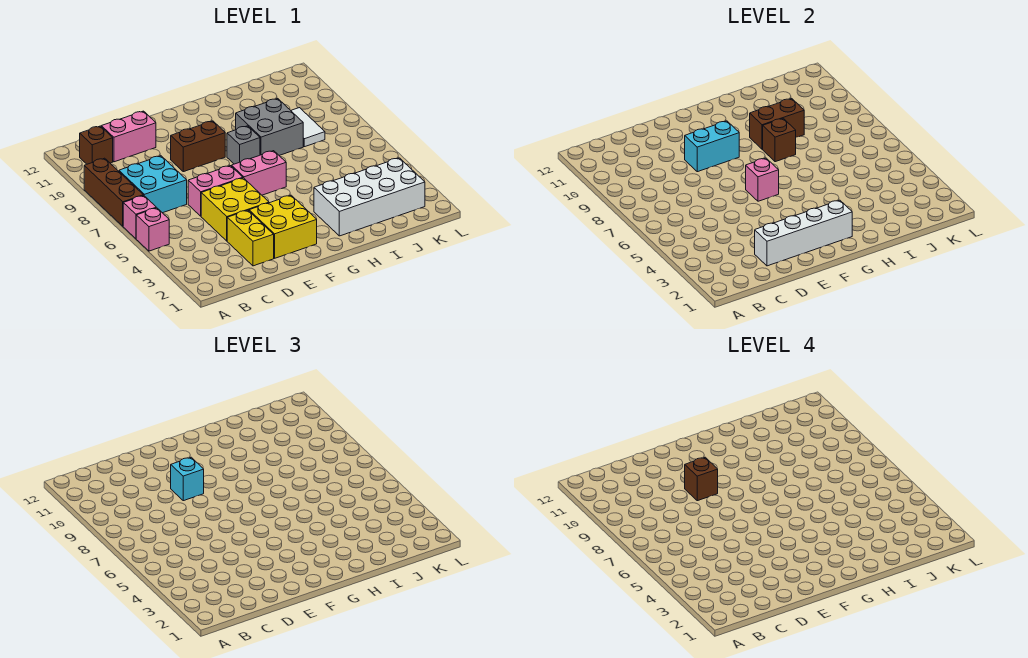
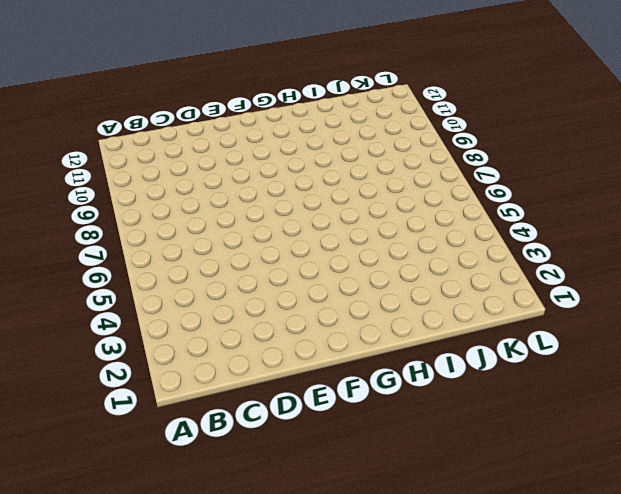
none -> pink 1x1 brick [136,208,169,251]
none -> pink 1x1 brick [123,195,156,239]
none -> brown 1x3 brick [84,158,143,226]

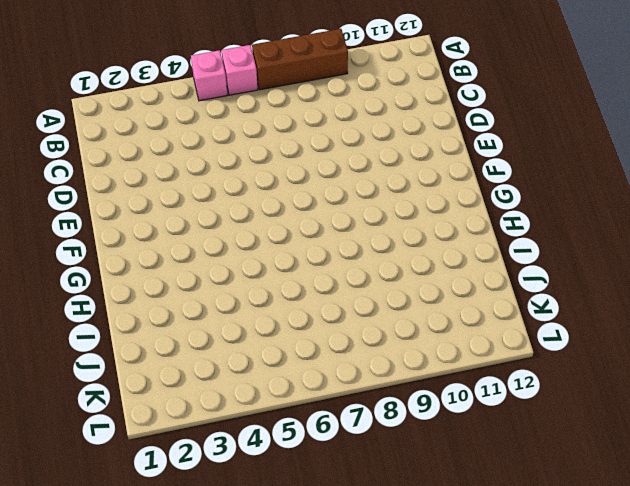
none -> cyan 2x2 brick [119,156,187,213]
none -> brown 1x1 brick [80,126,113,164]
none -> pink 1x2 brick [101,111,156,162]

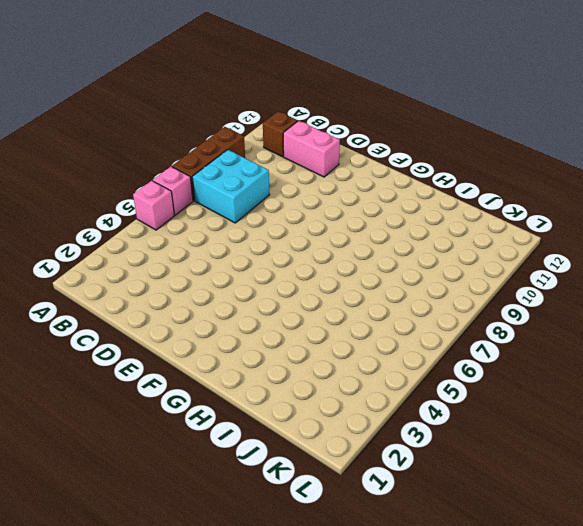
none -> yellow 1x2 brick [227,210,274,266]
none -> yellow 2x2 brick [201,178,269,241]
none -> pink 1x2 brick [188,166,243,216]

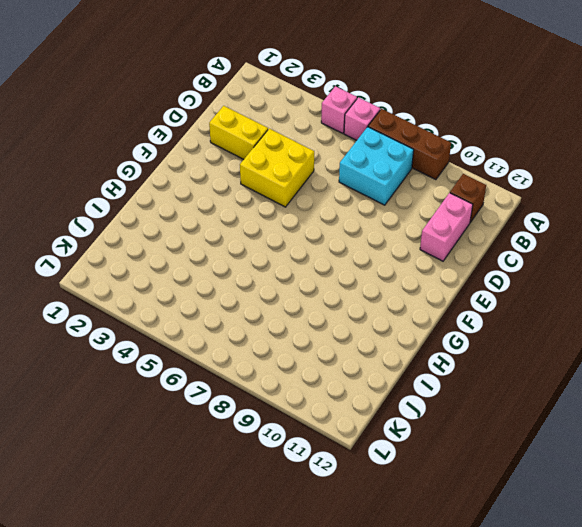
none -> pink 1x2 brick [188,166,243,216]
none -> yellow 2x2 brick [249,195,317,258]
none -> brown 1x2 brick [171,121,225,172]

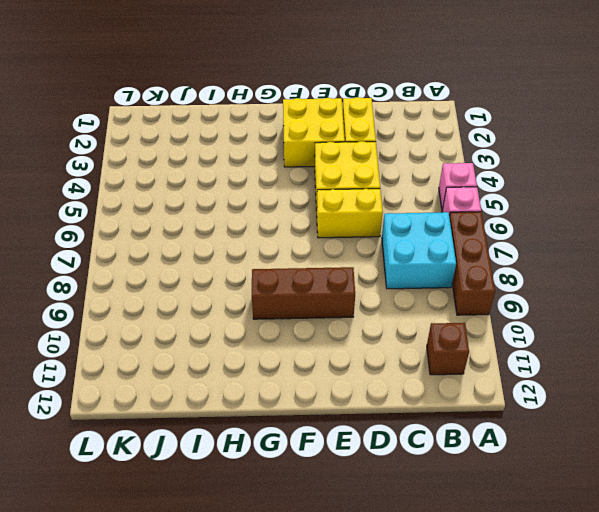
yellow 1x2 brick [317,189,383,238] -> pink 1x2 brick [188,166,243,216]
brown 1x3 brick [252,267,355,319] -> brown 1x2 brick [171,121,225,172]
none -> pink 1x2 brick [101,111,156,162]
none -> pink 1x2 brick [232,151,286,195]
none -> grey 1x1 brick [227,126,260,164]

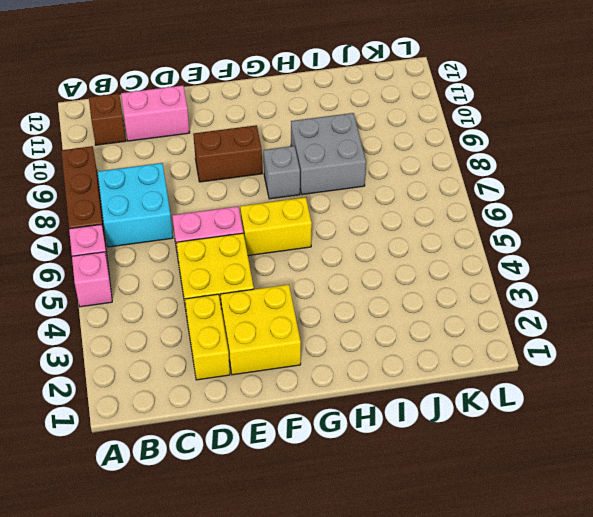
yellow 1x2 brick [240,197,312,256] -> pink 1x2 brick [232,151,286,195]
none -> white 2x4 brick [314,158,425,236]
none -> white 1x2 tile [291,108,325,147]
none -> white 1x4 brick [755,200,852,266]

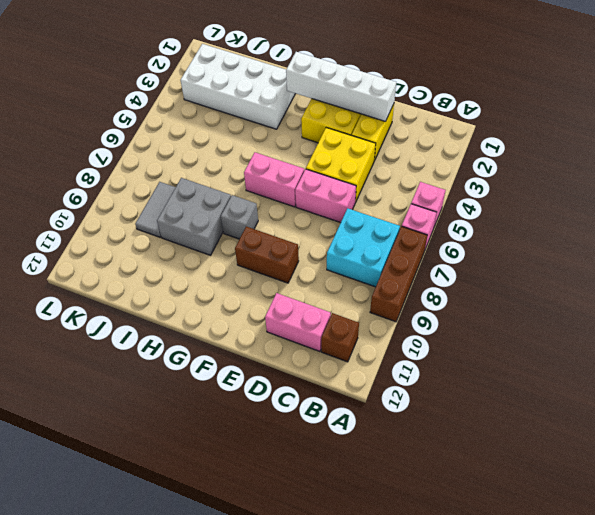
grey 1x2 tile [135,182,176,237] -> white 1x2 tile [291,108,325,147]
none -> cyan 1x2 brick [685,121,739,172]
none -> pink 1x1 brick [746,158,779,201]
none -> brown 1x1 brick [763,118,796,162]

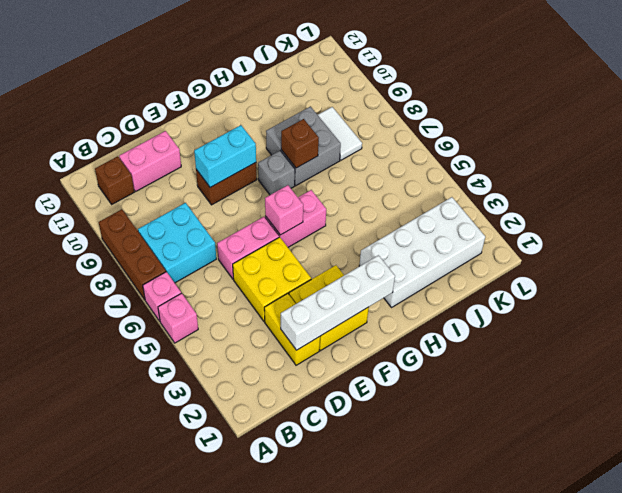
none -> brown 1x2 brick [750,99,804,149]
none -> cyan 1x1 brick [171,457,204,501]
none -> brown 1x1 brick [685,457,718,501]

